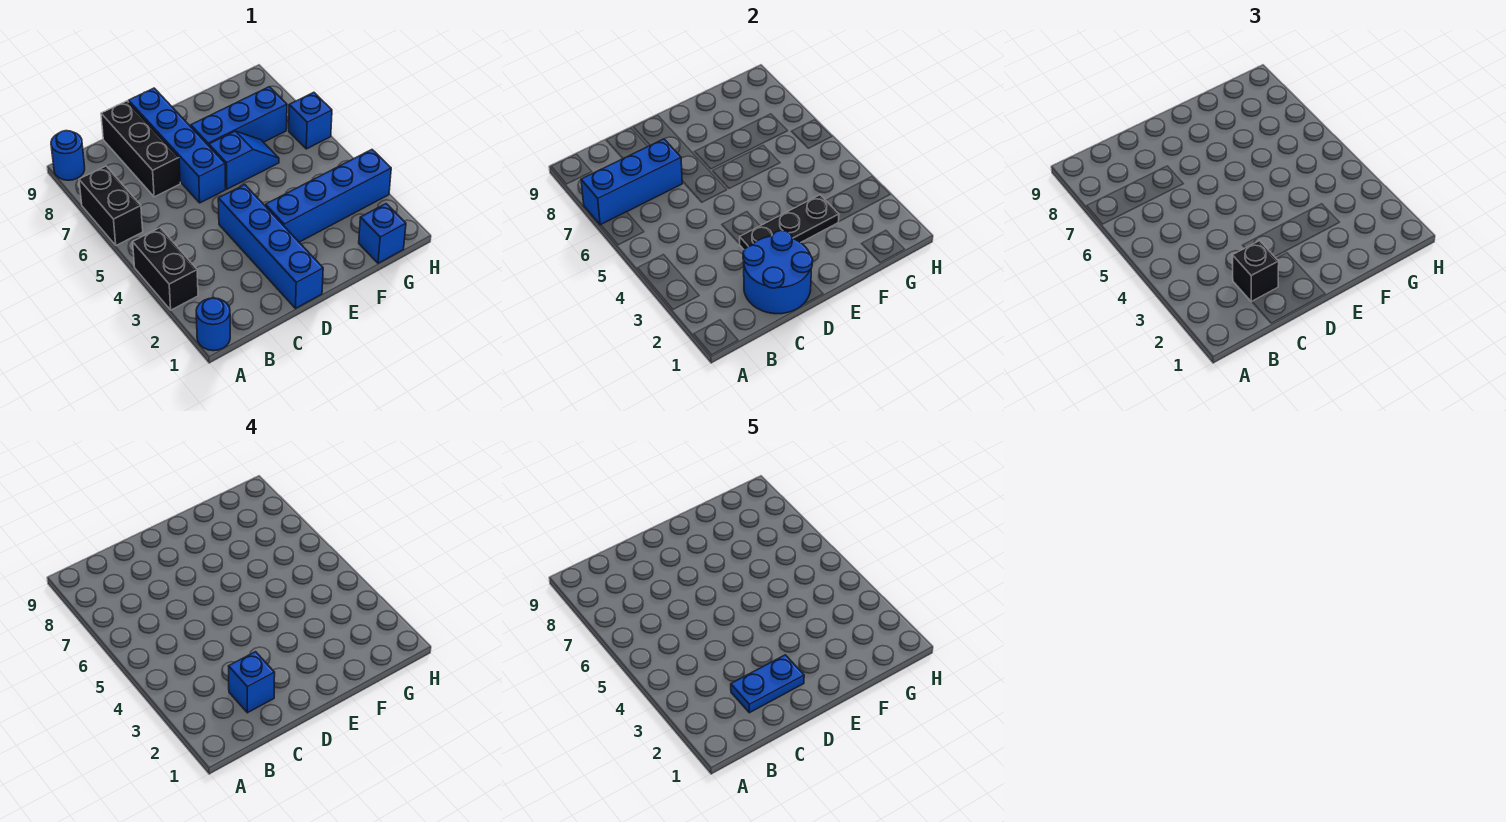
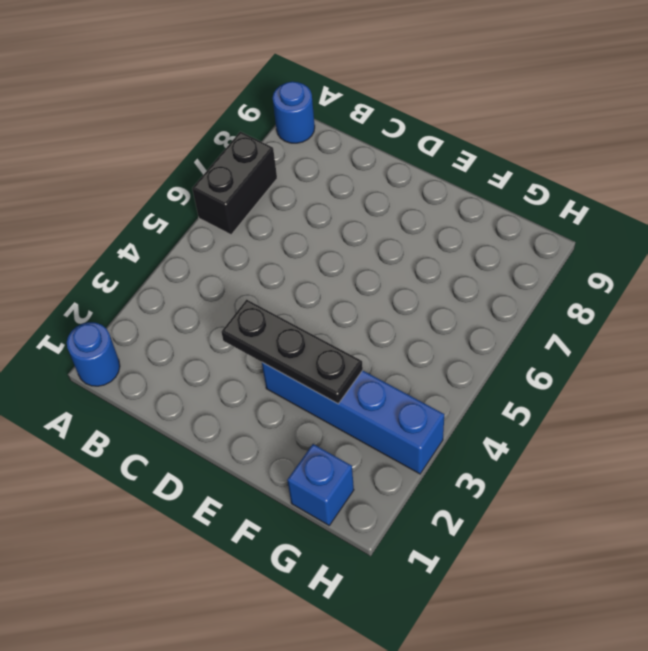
none -> black 1x2 brick [133,228,198,310]
none -> black 1x3 brick [101,101,180,197]
none -> blue 1x4 brick [218,185,323,309]

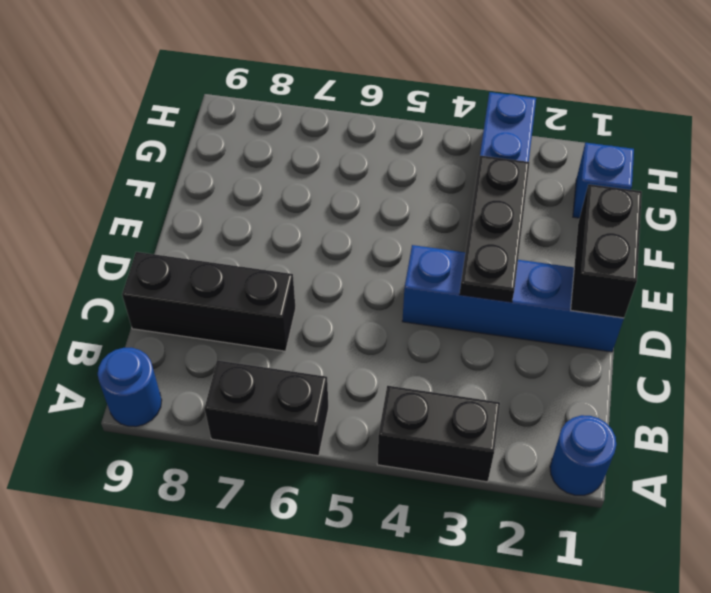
black 1x2 brick [571,184,642,318] -> blue 2x2 round brick [743,230,813,314]
none -> blue 1x4 brick [129,88,226,203]
none -> blue 1x2 slope [209,131,279,189]
none -> blue 1x3 brick [191,87,287,146]

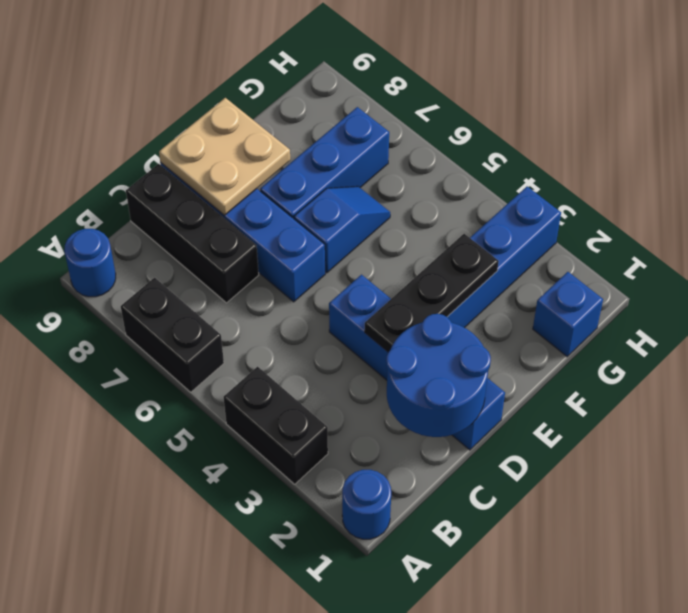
tan 2x2 plate [159,98,290,215] -> none
none -> blue 1x1 brick [289,92,332,149]
none -> blue 1x3 brick [581,139,682,225]
none -> black 1x1 brick [1232,241,1279,302]

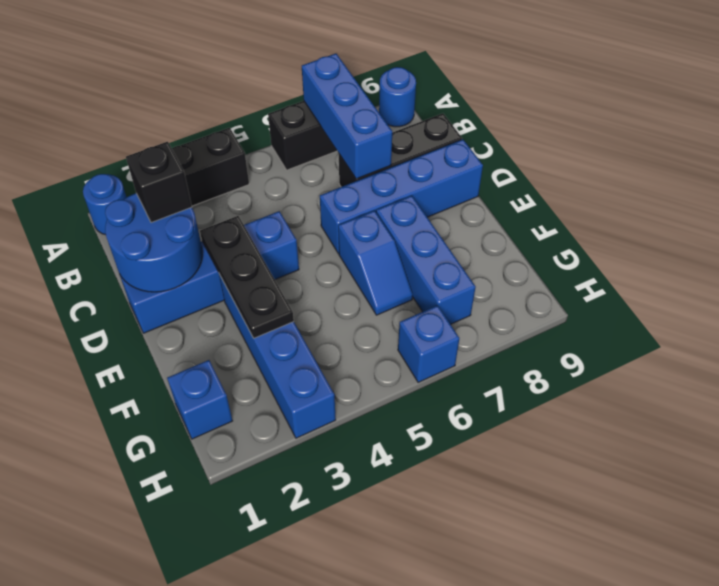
none -> blue 1x1 brick [228,652,275,713]
none -> blue 1x2 plate [731,655,804,713]

